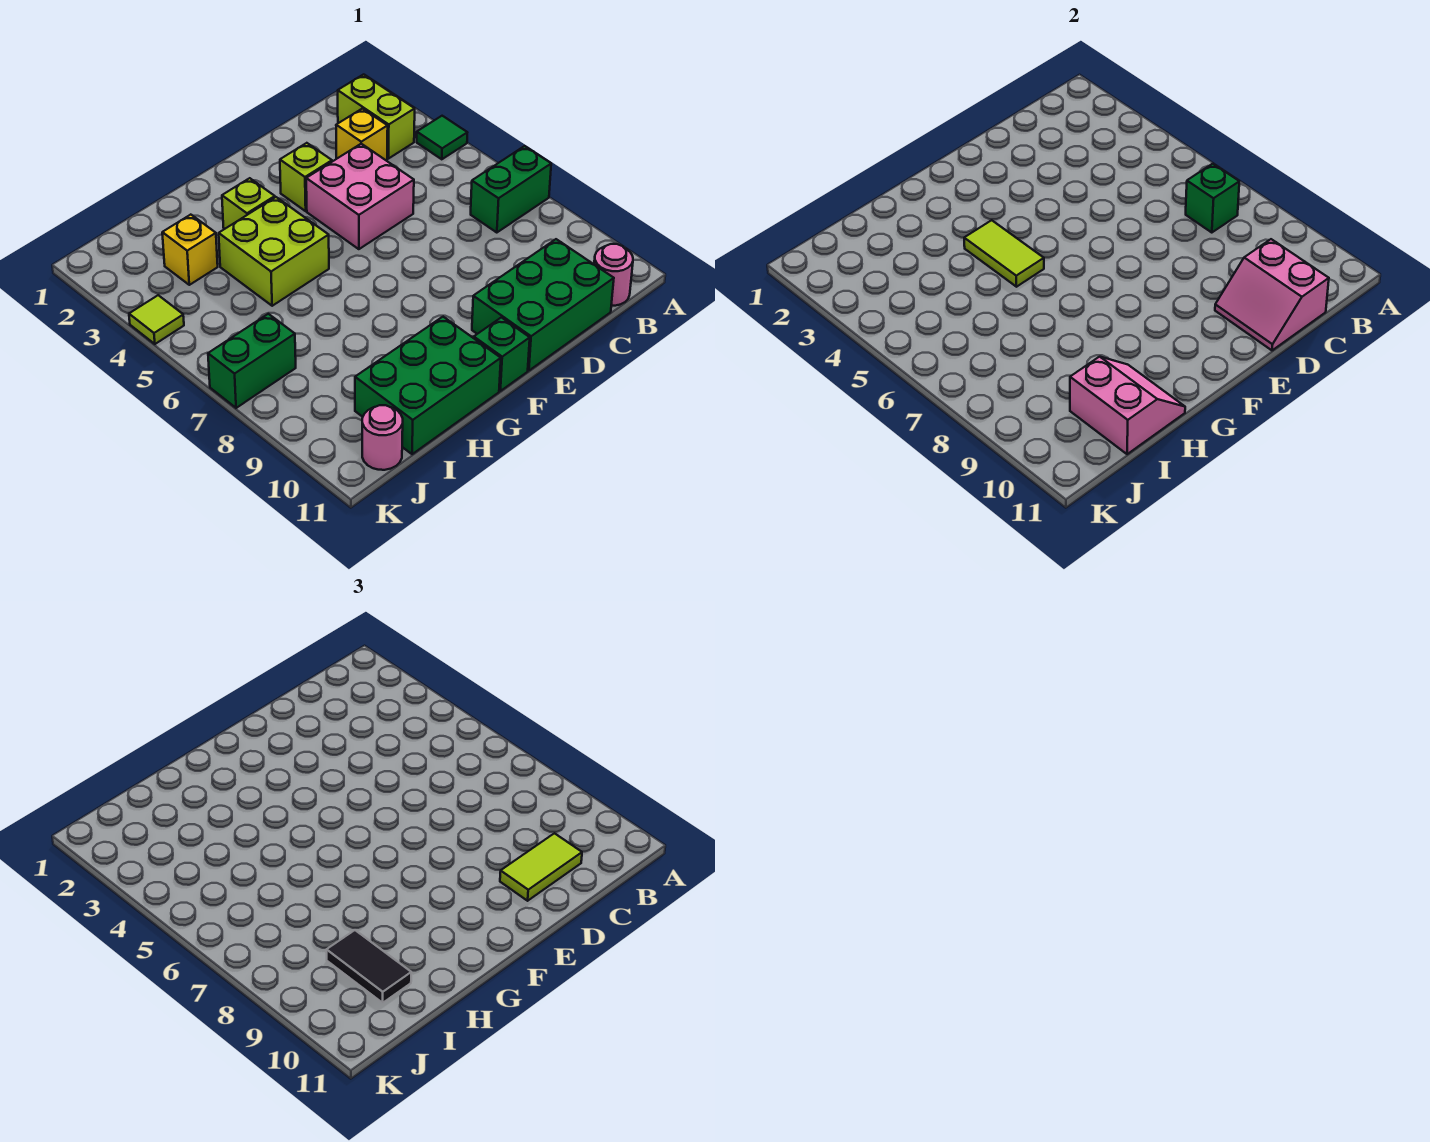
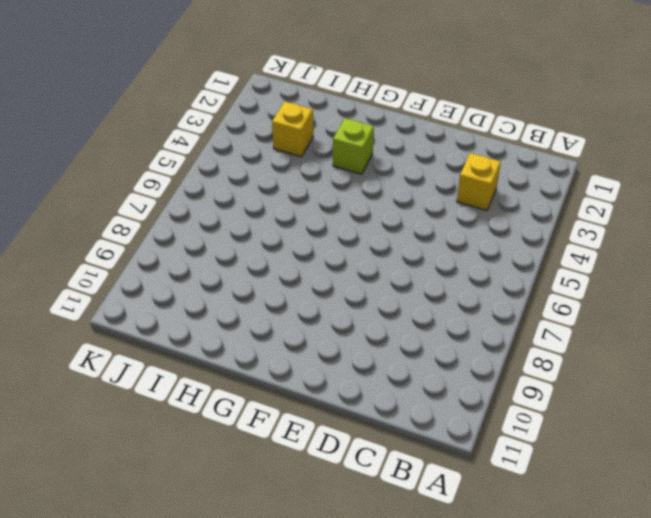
none -> green 1x1 tile [417,116,467,159]
none -> green 1x2 brick [471,146,551,233]
none -> lime 1x2 brick [338,75,415,159]

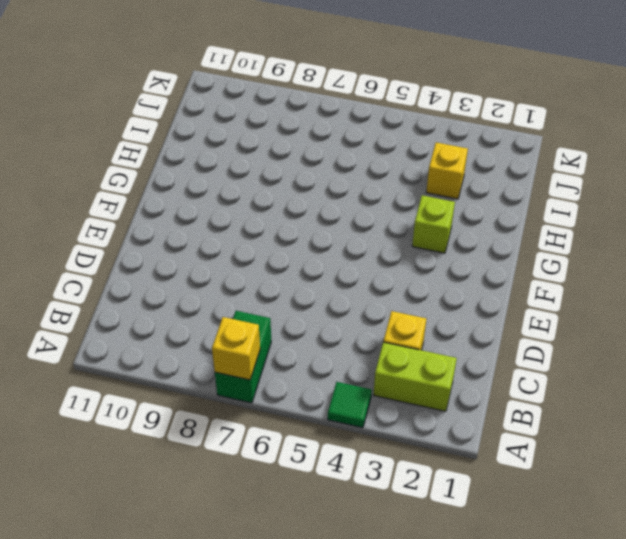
yellow 1x1 brick [212,317,260,380] -> none
none -> pink 1x1 round brick [594,244,633,306]
none -> green 2x3 brick [472,239,614,371]
none -> pink 2x2 brick [306,144,414,249]

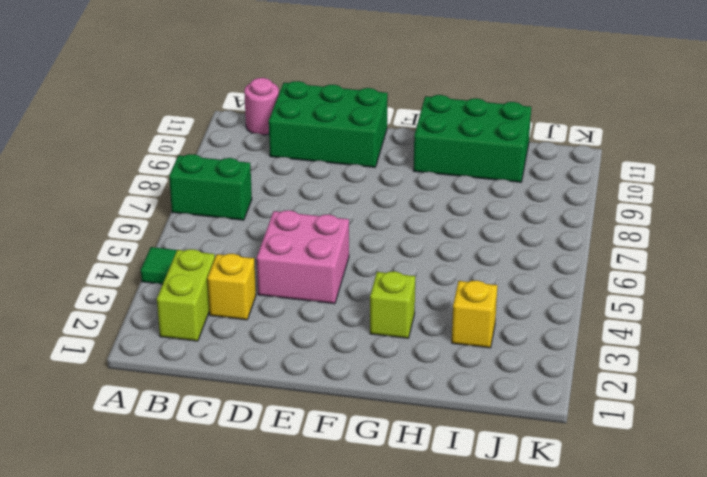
none -> lime 1x1 brick [280,143,332,211]
none -> green 1x1 brick [474,317,530,391]
none -> lime 2x2 brick [219,197,329,306]

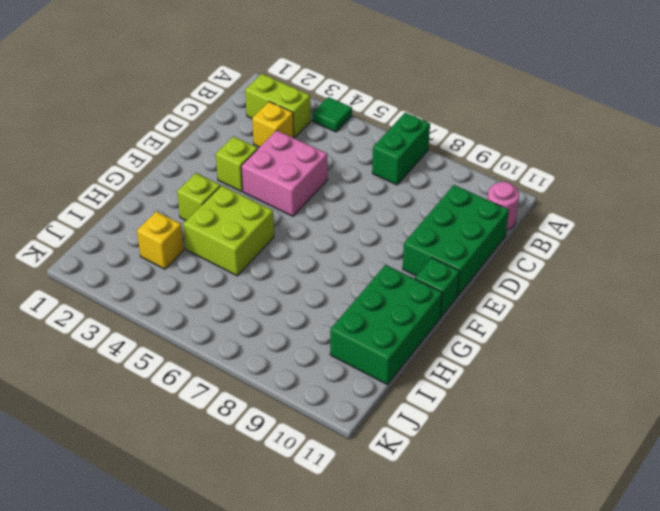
none -> green 1x2 brick [208,314,296,408]
none -> pink 1x1 round brick [362,405,403,470]
none -> lime 1x1 tile [129,295,184,344]

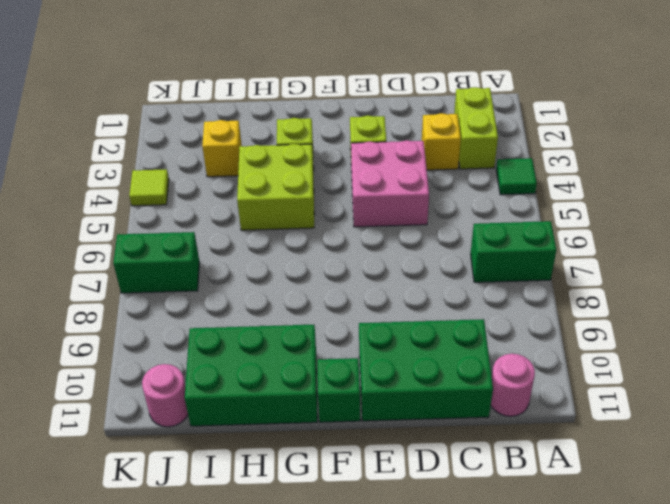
none -> green 1x1 brick [1186,164,1239,233]
none -> pink 2x2 slope [1215,239,1329,350]
none -> lime 1x2 tile [964,220,1044,287]

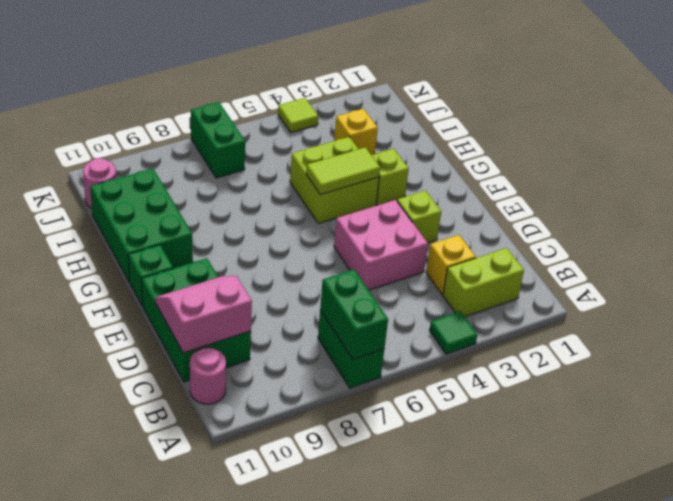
green 1x2 brick [320,269,388,359] -> green 1x1 brick [1186,164,1239,233]
none -> pink 2x2 slope [1070,357,1185,454]
none -> lime 1x2 tile [500,833,582,901]
none -> black 1x2 tile [326,930,411,1003]

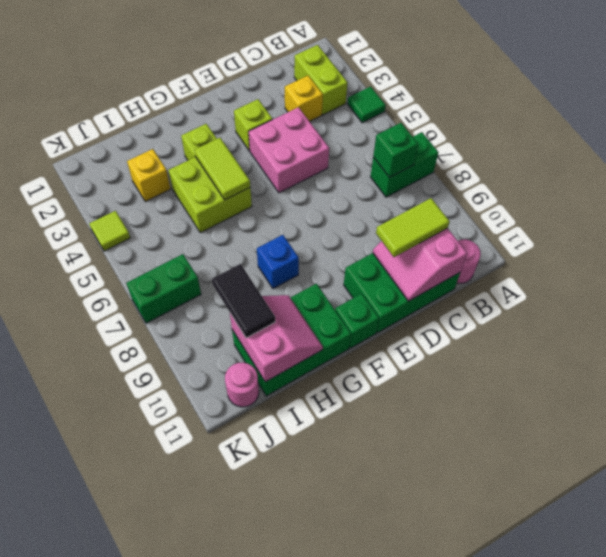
blue 1x1 brick [257,235,299,289] -> none

